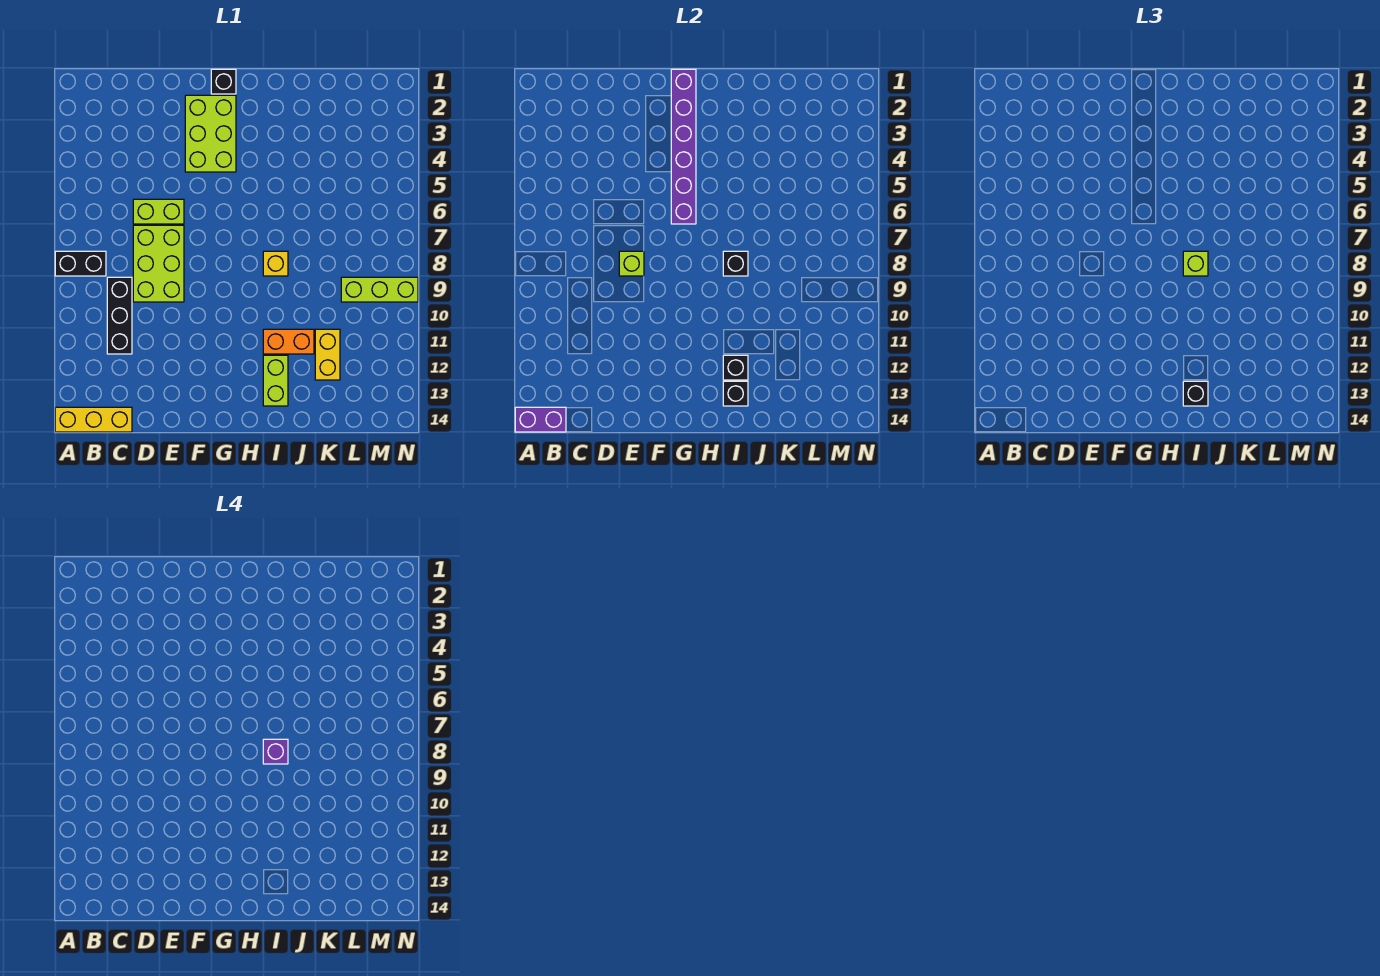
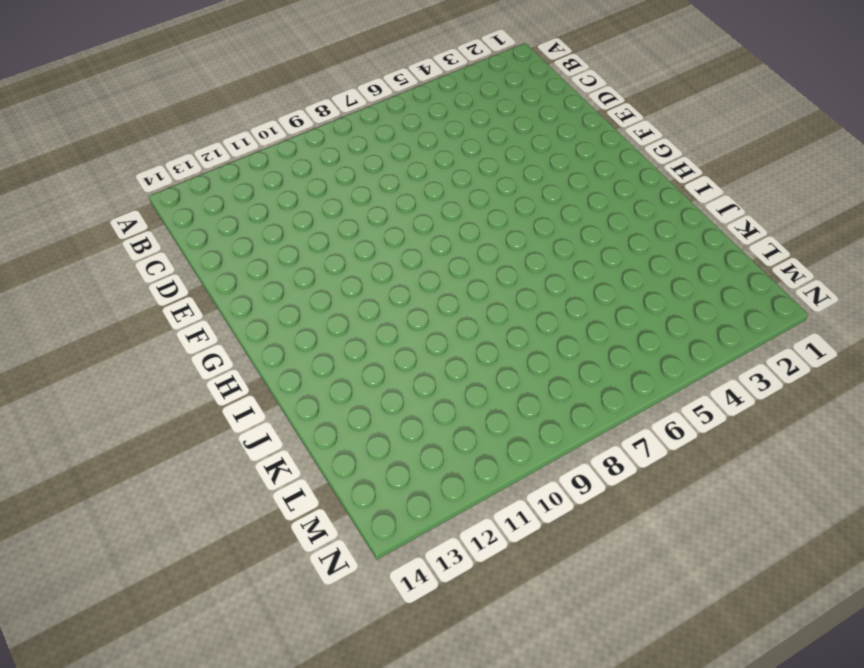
none -> black 1x2 brick [55,251,106,276]
none -> yellow 1x3 brick [55,407,132,432]
none -> black 1x3 brick [107,277,132,354]

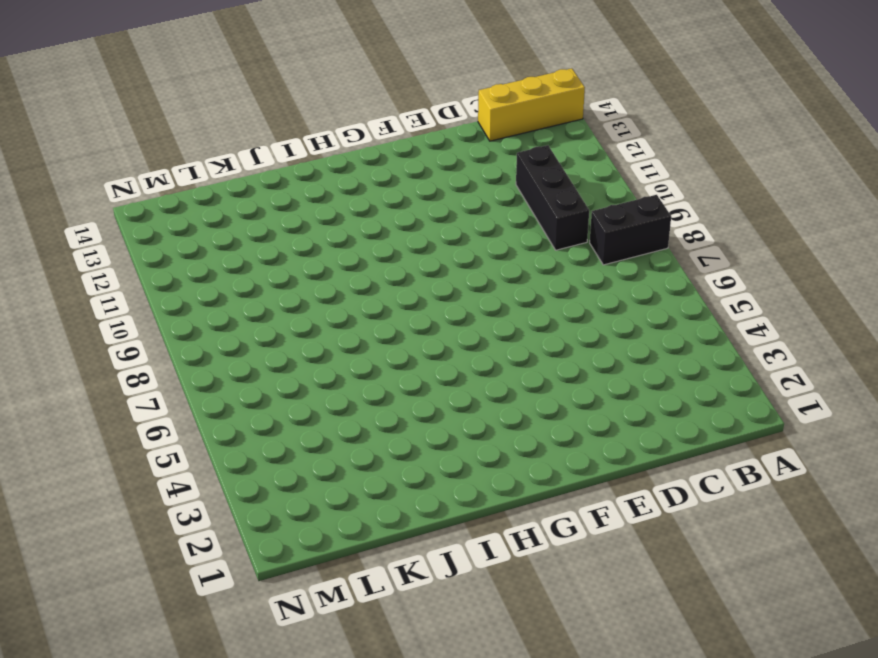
none -> lime 1x2 brick [133,199,184,224]
none -> lime 2x3 brick [133,225,184,302]
none -> lime 2x3 brick [185,95,236,172]

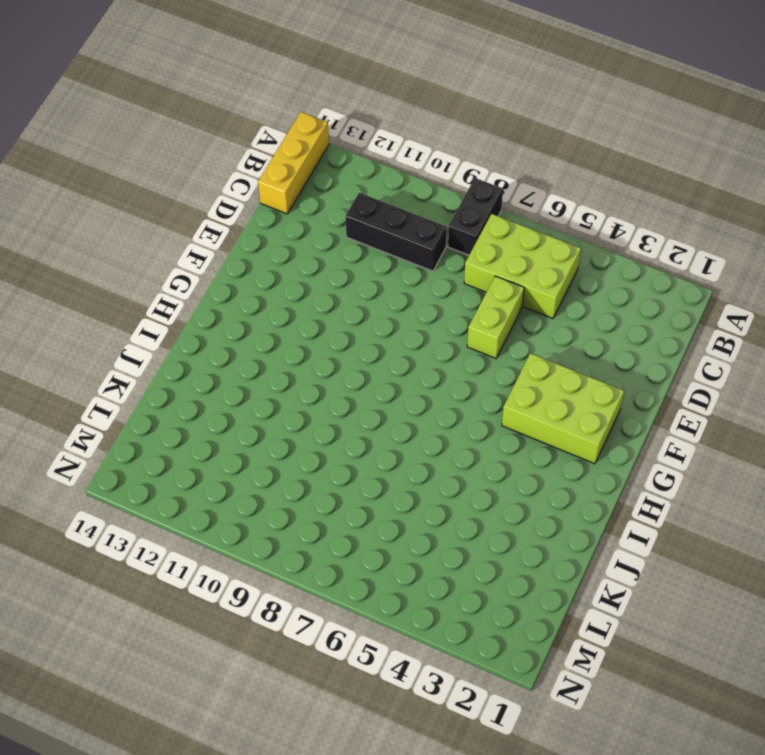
lime 2x3 brick [464,214,581,318] -> lime 2x3 brick moved to [133,225,184,302]
none -> black 1x1 brick [211,69,236,94]
none -> yellow 1x1 brick [263,251,288,276]
none -> orange 1x2 brick [263,329,314,354]

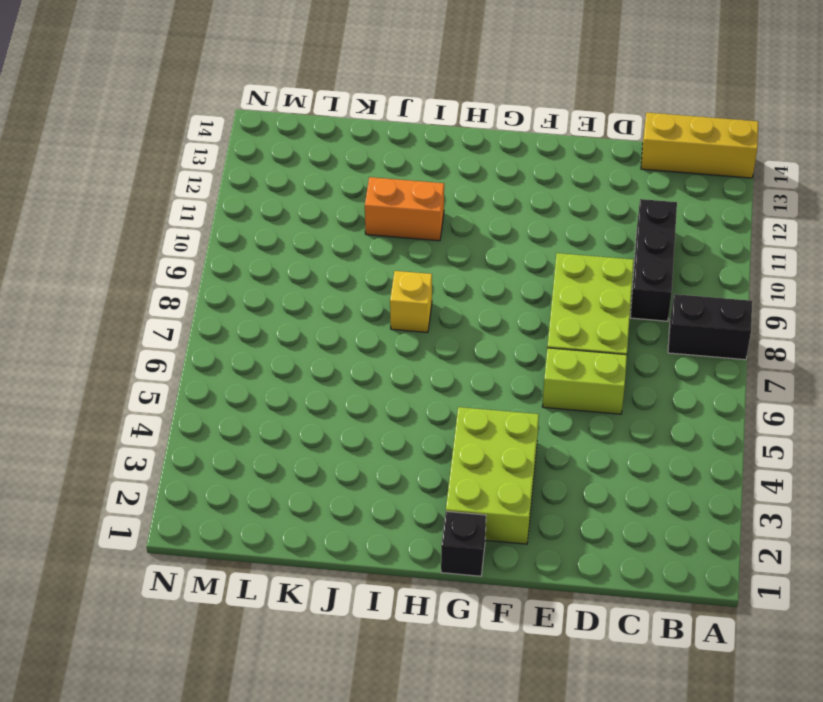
none -> lime 1x2 brick [263,355,288,406]
none -> yellow 1x2 brick [315,329,340,380]
none -> lime 1x3 brick [341,277,418,302]

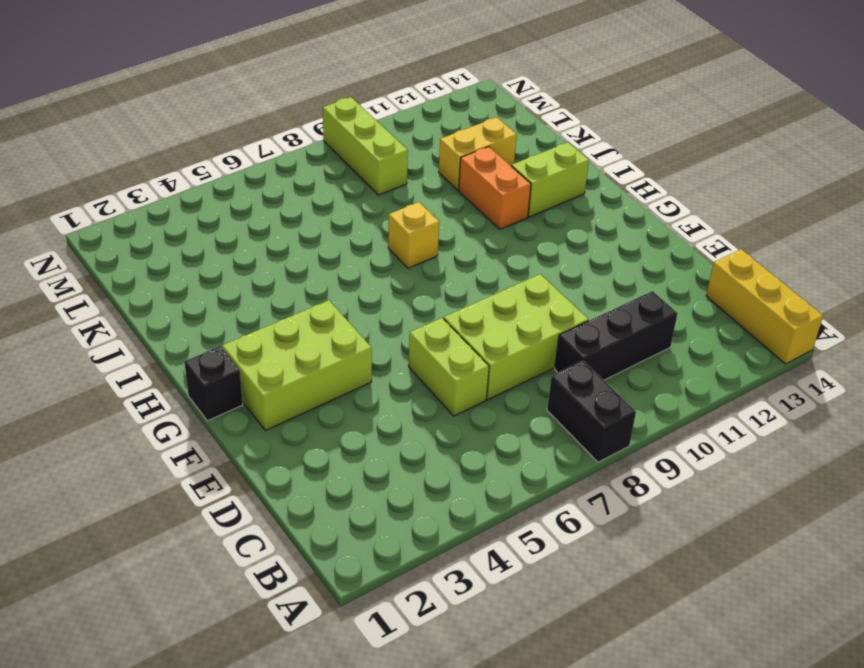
none -> purple 1x2 brick [515,407,566,432]
none -> lime 1x1 brick [619,251,644,276]
none -> purple 1x6 brick [671,69,696,224]

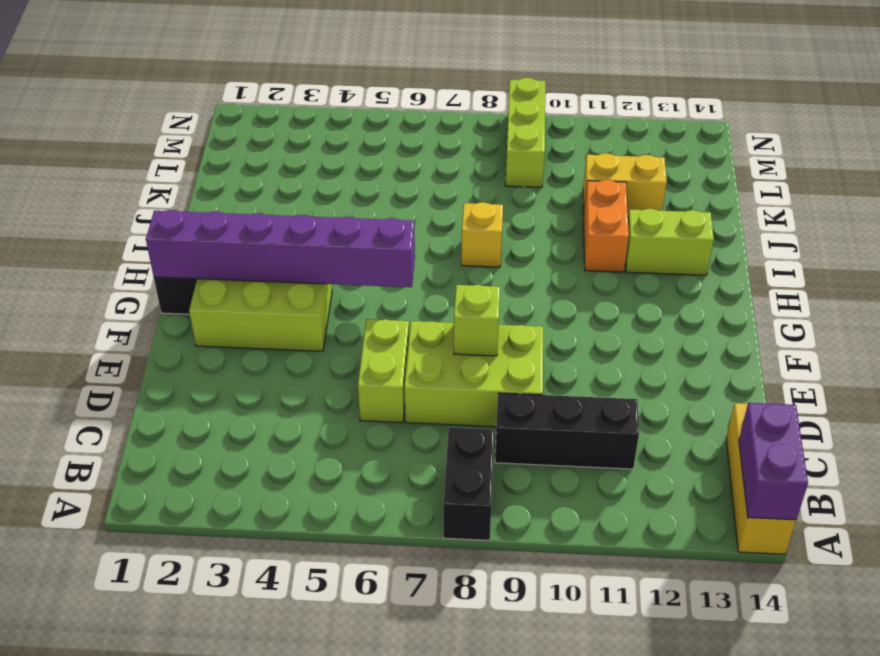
none -> black 1x1 brick [723,251,748,276]
none -> black 1x1 brick [723,355,748,380]
none -> black 1x1 brick [723,381,748,406]

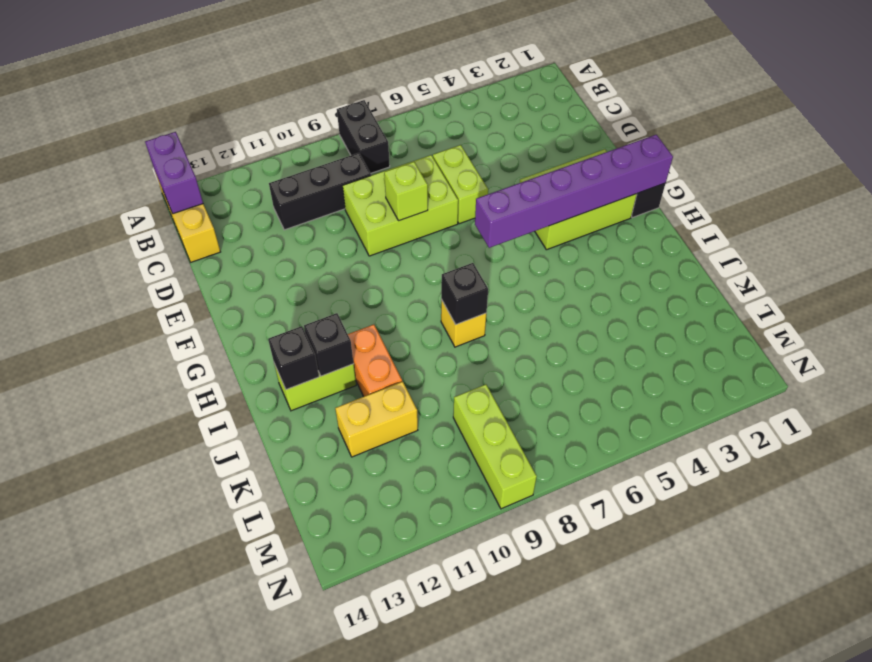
none -> lime 1x1 brick [1183,251,1208,276]
none -> black 1x1 brick [1183,381,1208,406]
none -> purple 1x1 brick [263,739,288,764]

